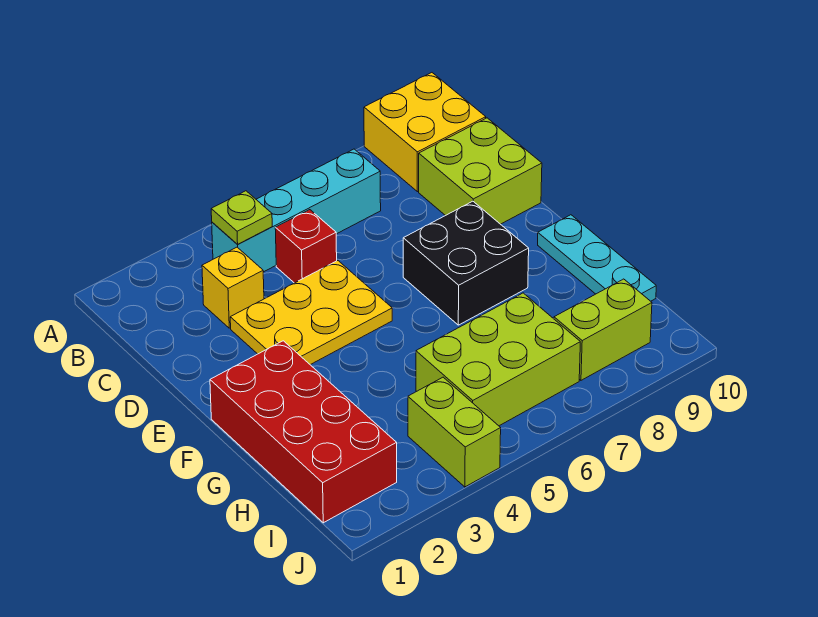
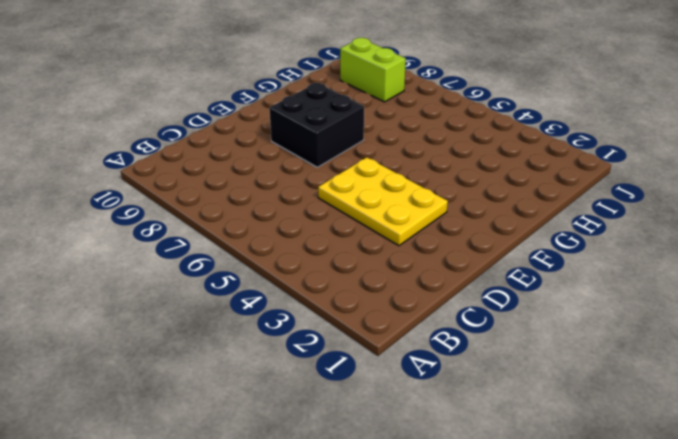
none -> yellow 2x2 brick [364,73,486,192]
none -> cyan 1x4 brick [212,149,381,272]
none -> yellow 1x1 brick [202,247,264,328]

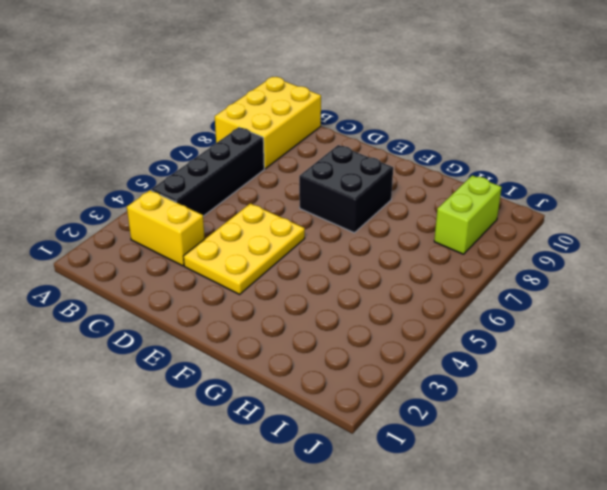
yellow 2x3 brick [215,77,321,169] -> yellow 2x2 brick [364,73,486,192]
yellow 1x2 brick [127,190,205,266] -> yellow 1x1 brick [202,247,264,328]
black 1x4 brick [151,127,264,216] -> cyan 1x4 brick [212,149,381,272]
none -> red 1x1 brick [275,210,337,283]
none -> lime 2x2 brick [419,118,542,224]
none -> red 2x4 brick [210,341,397,523]

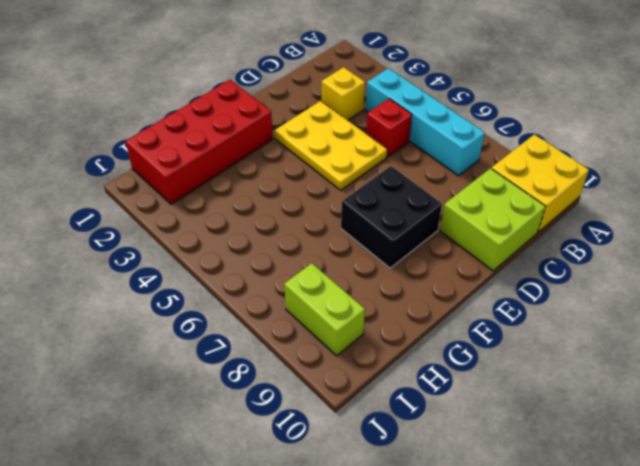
none -> cyan 1x3 plate [538,215,656,301]
none -> lime 2x3 brick [416,293,580,426]
none -> lime 1x2 brick [408,377,501,487]

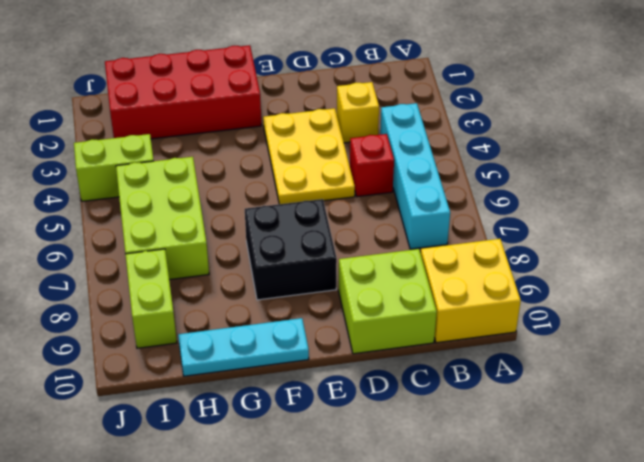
none -> lime 1x1 plate [211,191,272,244]

